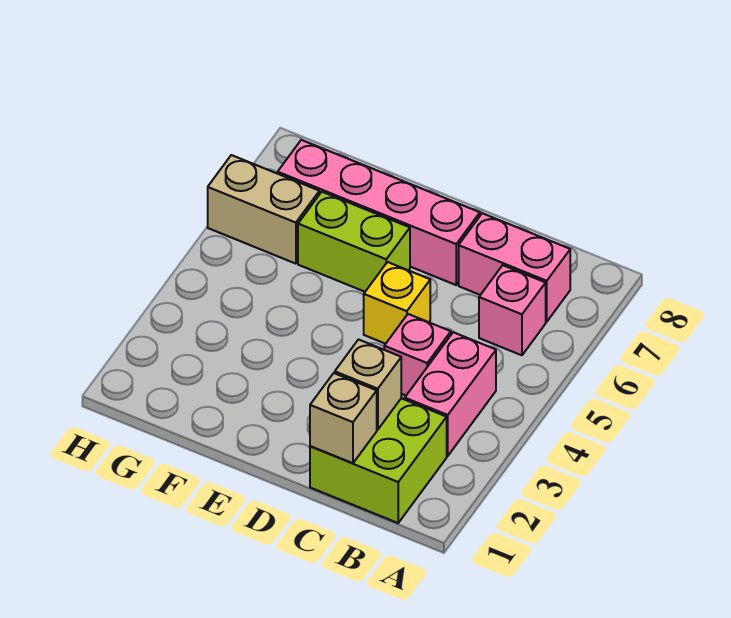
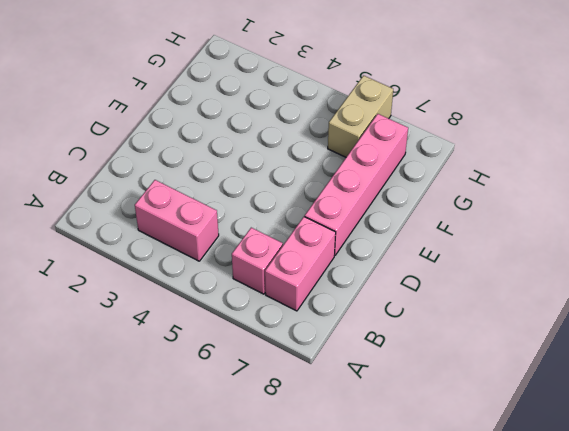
none -> lime 2x2 brick [310,398,447,523]
none -> pink 1x1 brick [384,314,451,395]

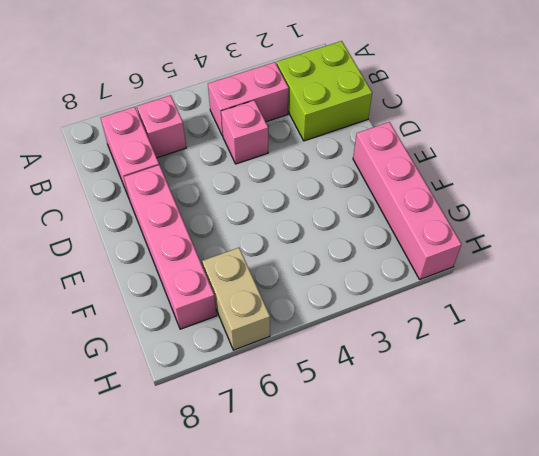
pink 1x4 brick [353,122,461,279] -> none
none -> yellow 1x1 brick [364,262,430,344]
none -> lime 1x2 brick [298,192,410,292]

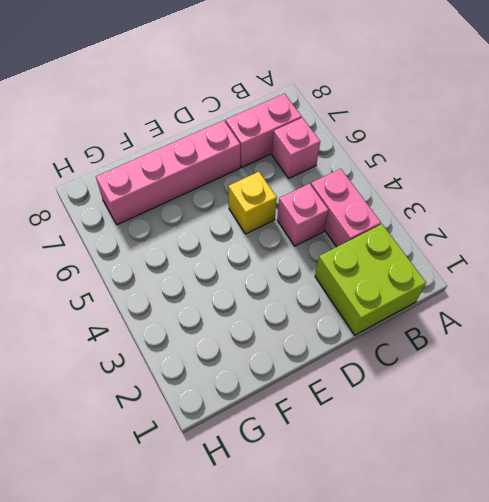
none -> lime 1x2 brick [298,192,410,292]
none -> tan 1x2 brick [208,155,319,264]

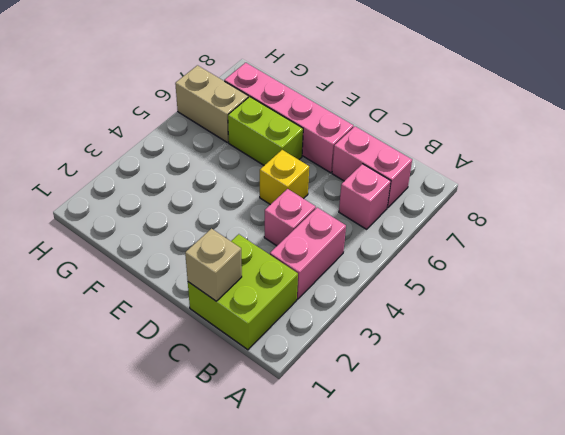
none -> tan 1x1 brick [335,340,401,430]

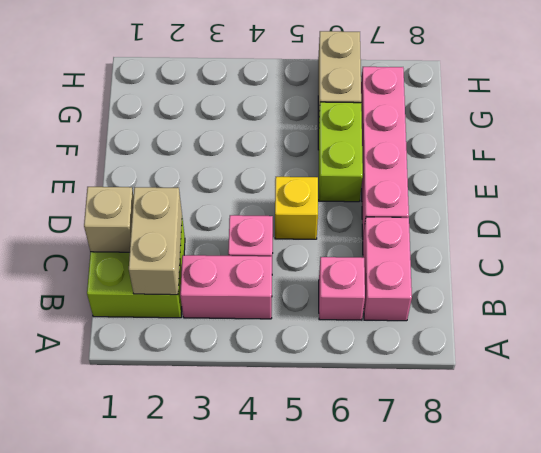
tan 1x2 brick [129,187,182,295] -> tan 1x1 brick [335,340,401,430]

